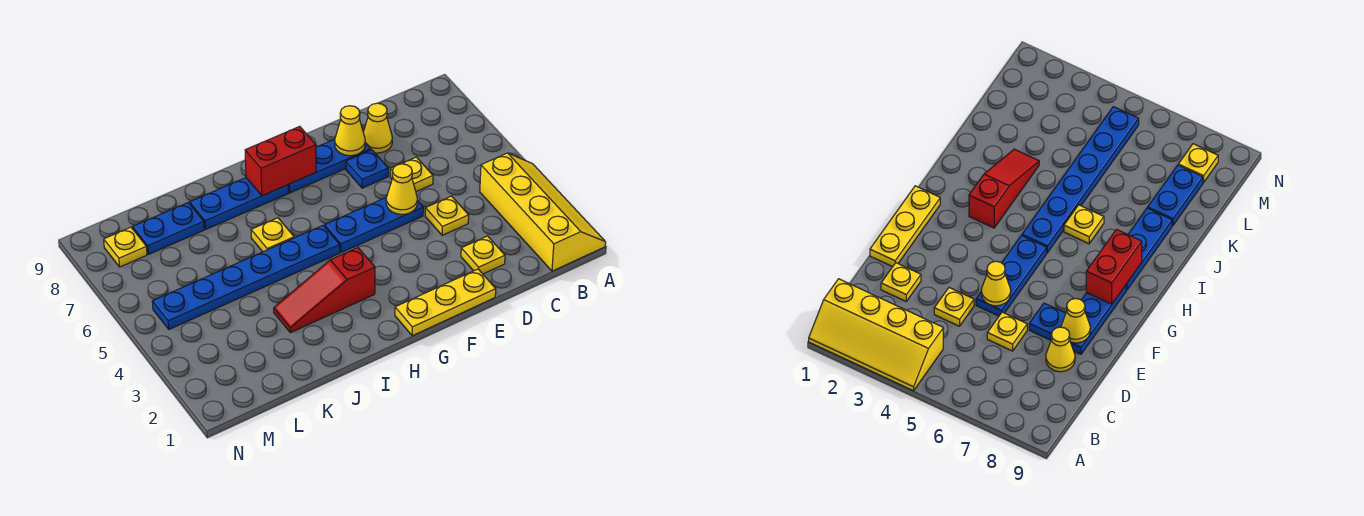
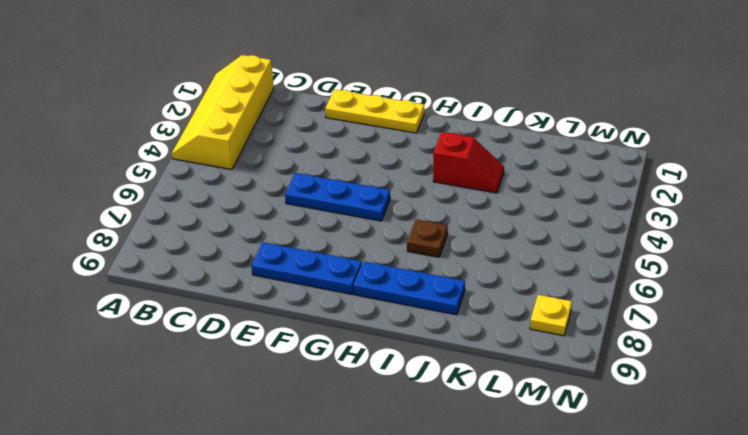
red 1x2 slope [433,132,504,193] -> red 1x3 slope [274,248,375,333]
brown 1x1 plate [407,219,448,257] -> yellow 1x1 plate [251,218,294,252]
none -> yellow 1x1 plate [461,236,505,274]
none -> yellow 1x1 plate [425,196,469,235]
none -> yellow 1x1 plate [390,157,433,192]

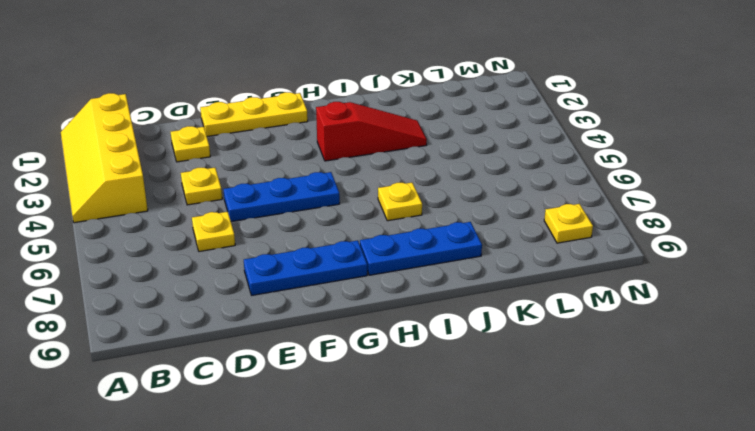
none -> yellow 1x1 cone [363,103,392,153]
none -> blue 1x1 plate [346,150,388,188]
none -> blue 1x6 plate [152,226,340,329]

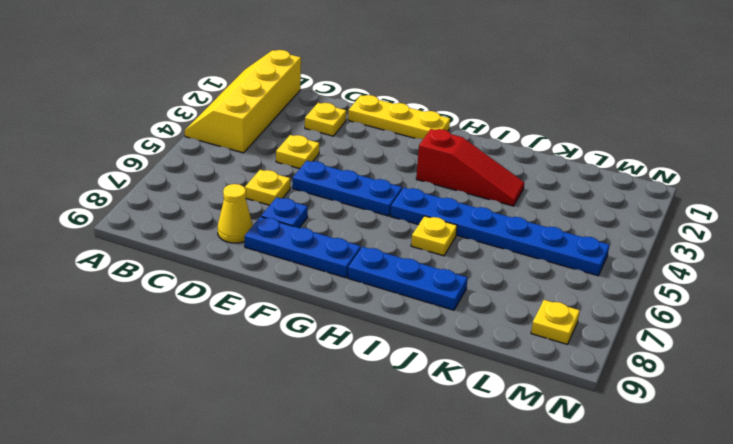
none -> blue 1x2 plate [133,203,204,254]
none -> yellow 1x1 cone [386,164,417,214]
none -> yellow 1x1 cone [335,106,365,156]

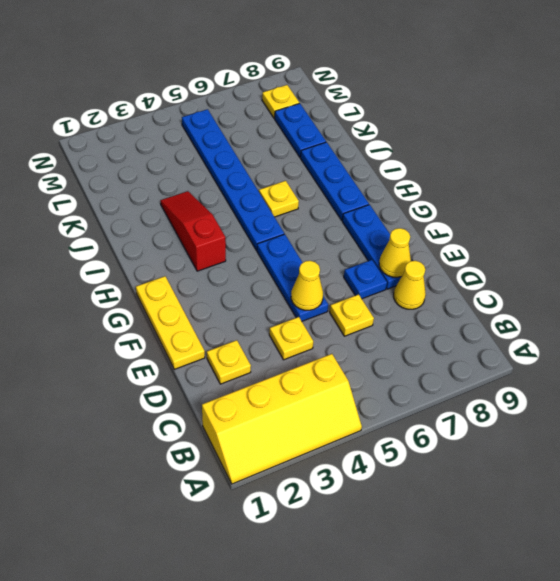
none -> red 1x2 brick [245,126,316,196]

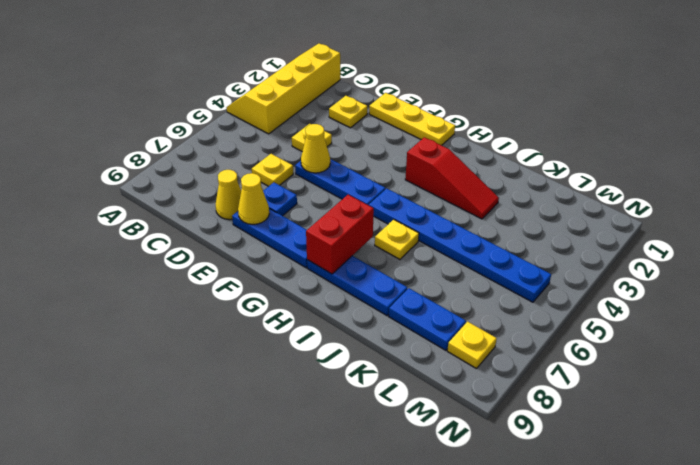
red 1x2 brick [306,195,374,274] -> red 1x2 brick turned to [245,126,316,196]

